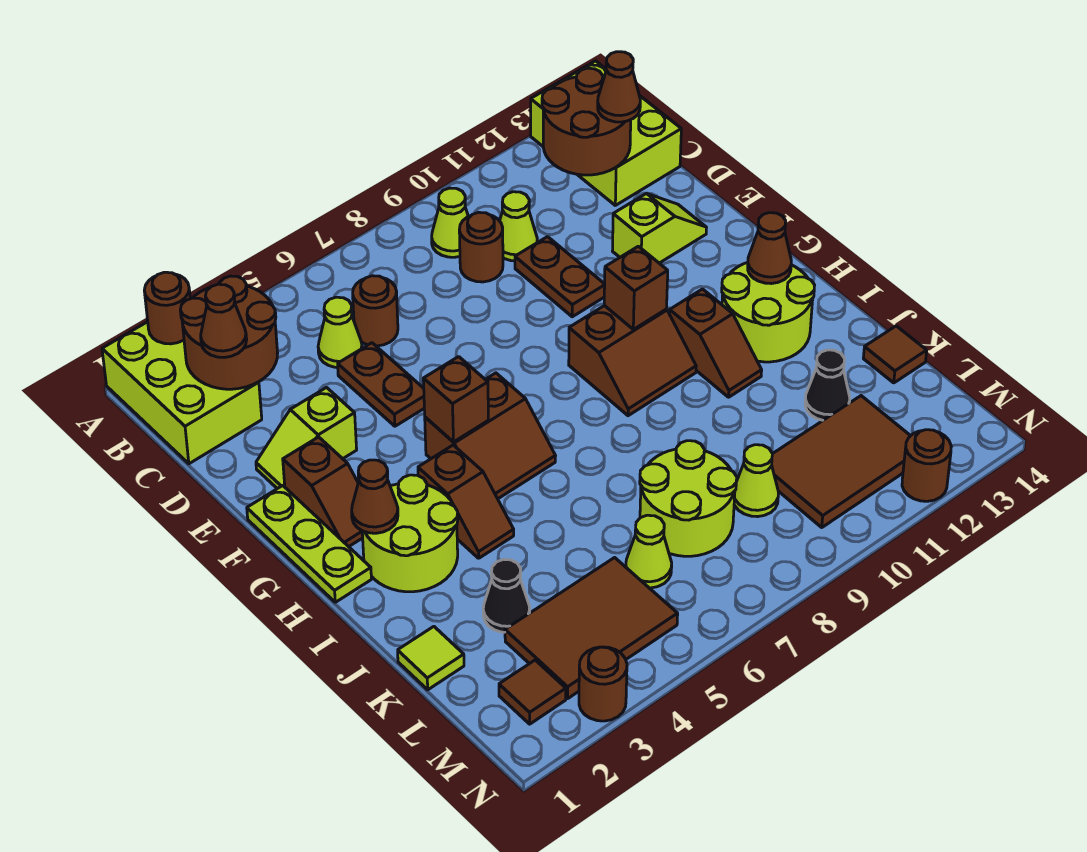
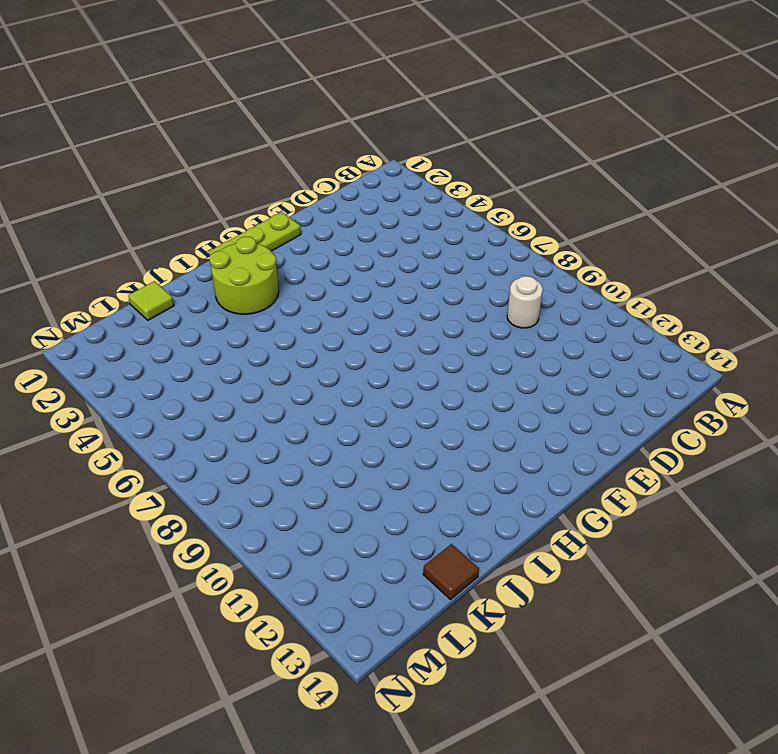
white 1x1 round brick [507,276,543,328] -> brown 1x1 round brick [459,212,503,282]
none -> lime 2x3 brick [102,322,262,464]
none -> lime 2x3 brick [531,61,681,205]
none -> lime 1x1 cone [432,188,468,257]
none -> lime 1x1 cone [318,297,362,368]

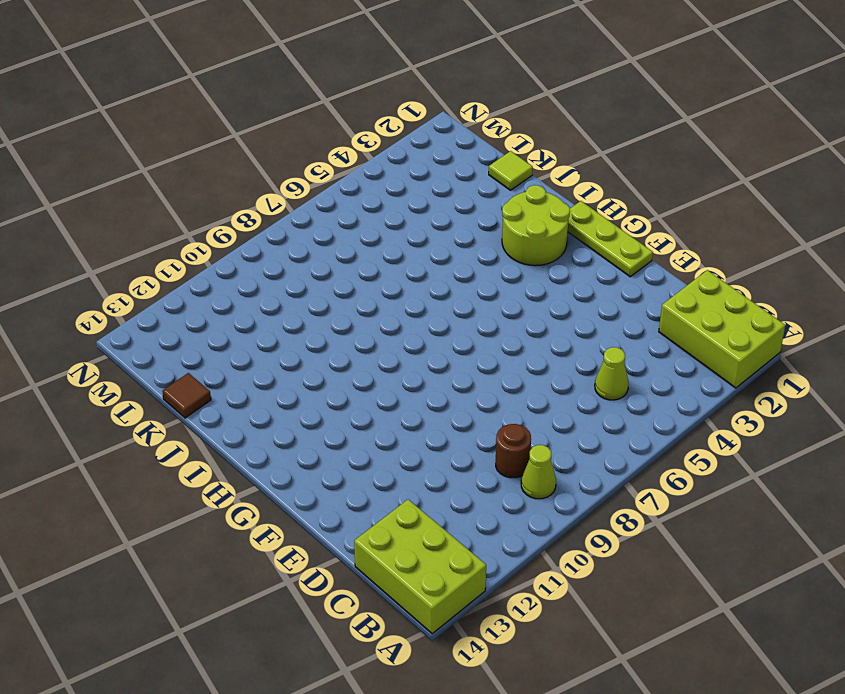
none -> brown 1x1 round brick [353,276,398,346]
none -> lime 1x1 cone [500,192,537,261]
none -> brown 1x2 plate [338,343,424,426]
none -> brown 1x2 plate [515,237,605,317]

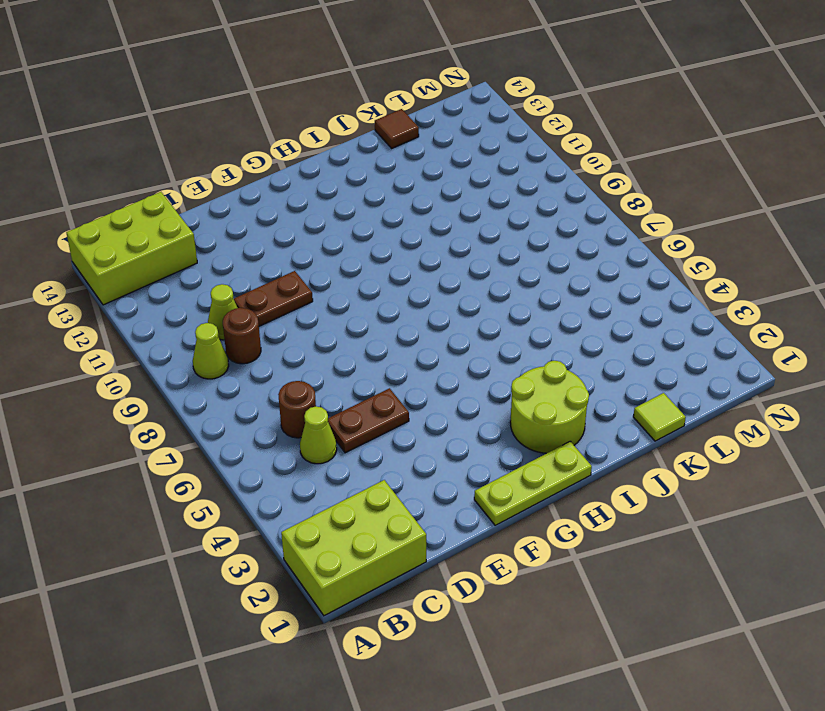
none -> lime 1x2 slope [256,388,357,489]
none -> lime 1x2 slope [613,194,707,263]
none -> brown 1x2 slope [283,437,363,547]
none -> brown 2x2 slope [425,373,555,499]

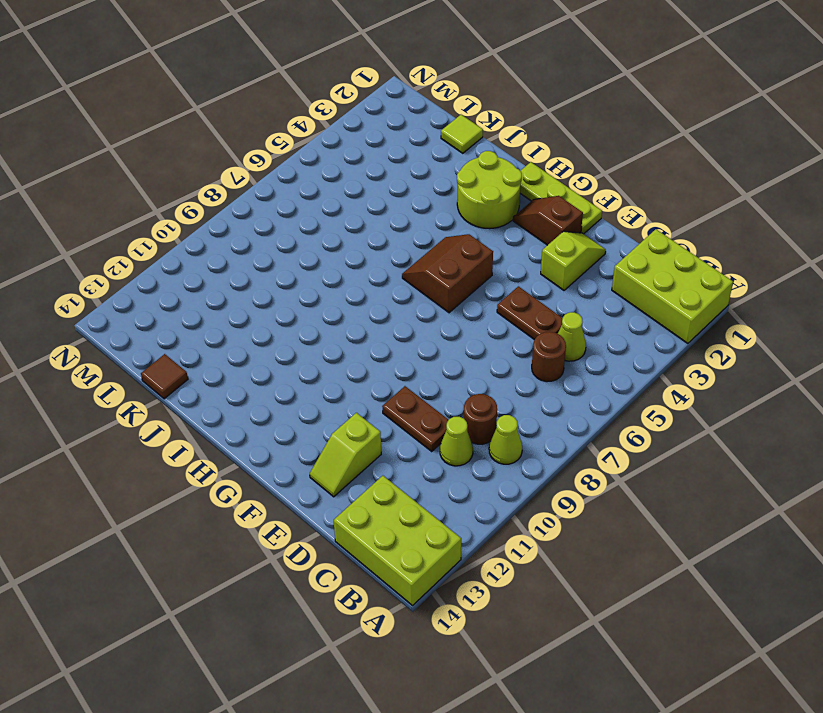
none -> brown 2x2 slope [569,306,696,416]
none -> brown 1x2 slope [418,445,514,558]
none -> brown 1x2 slope [670,289,762,397]
none -> lime 2x2 round brick [722,262,815,362]

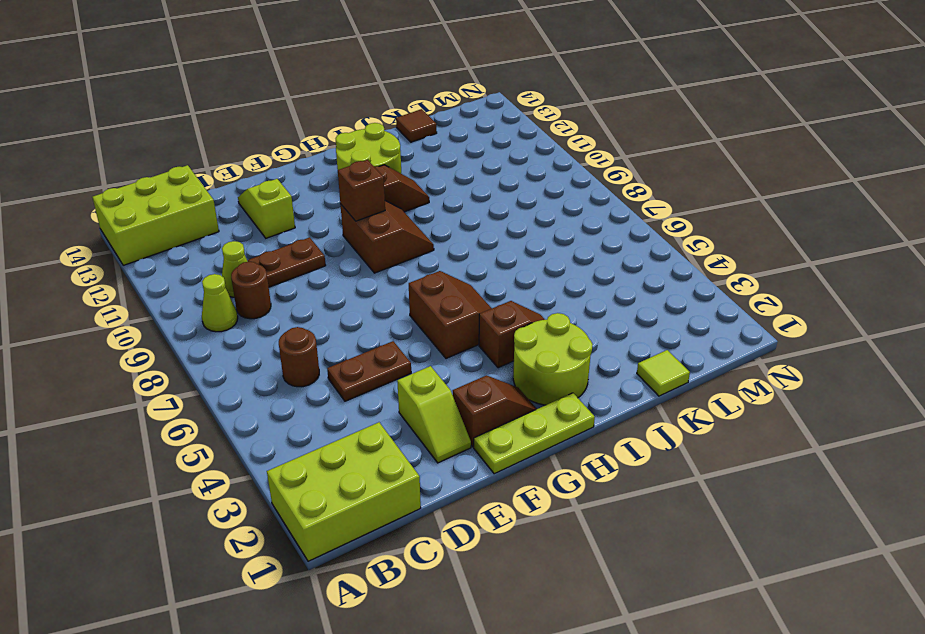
none -> lime 1x1 cone [318,297,362,368]
none -> black 1x1 cone [483,559,530,632]
none -> lime 2x2 round brick [640,441,737,556]
none -> black 1x1 cone [805,350,850,420]

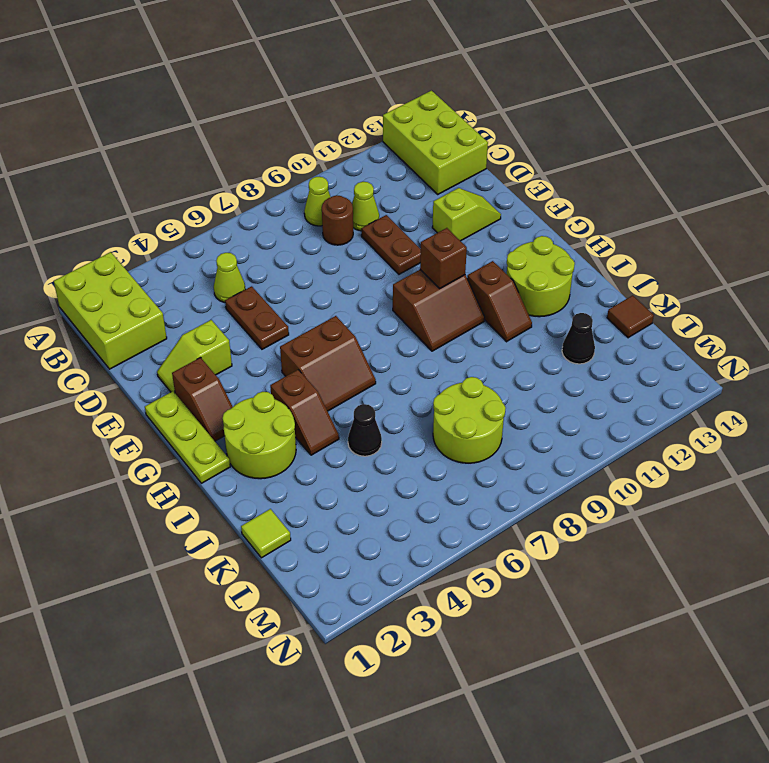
black 1x1 cone [348,404,382,456] -> black 1x1 cone moved to [483,559,530,632]
none -> brown 1x1 round brick [353,276,398,346]
none -> brown 2x3 tile [505,558,678,699]
none -> lime 1x1 cone [626,515,672,588]
none -> lime 1x1 cone [734,445,778,517]

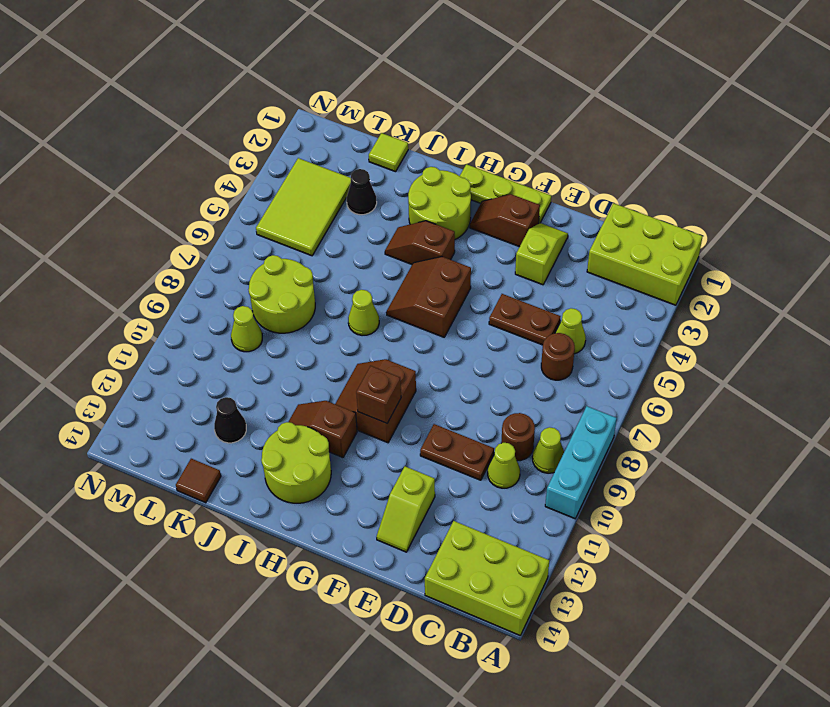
cyan 1x3 brick [545,406,617,519] -> none
lime 1x1 cone [348,290,379,336] -> lime 1x1 cone moved to [626,515,672,588]
lime 2x3 tile [256,158,351,256] -> brown 2x3 tile [505,558,678,699]
none -> brown 2x3 tile [772,396,910,527]
none -> brown 1x1 tile [499,660,566,724]
none -> brown 1x1 round brick [579,647,627,721]
none -> brown 1x1 round brick [902,430,951,501]

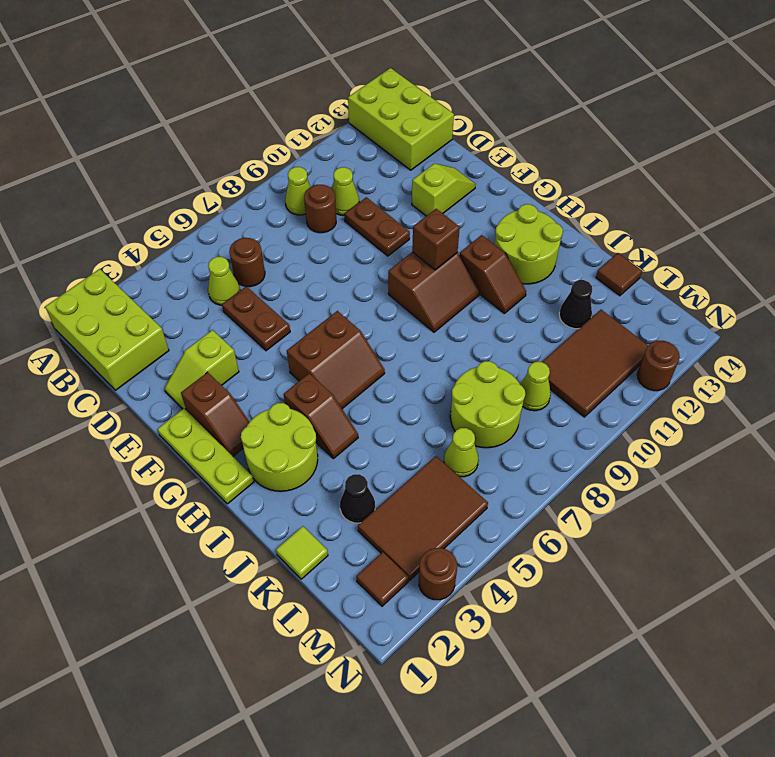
none -> brown 1x1 round brick [144,272,190,344]
none -> brown 2x2 round brick [180,276,278,389]
none -> brown 2x2 round brick [542,68,631,175]
none -> brown 1x1 brick [423,357,488,442]

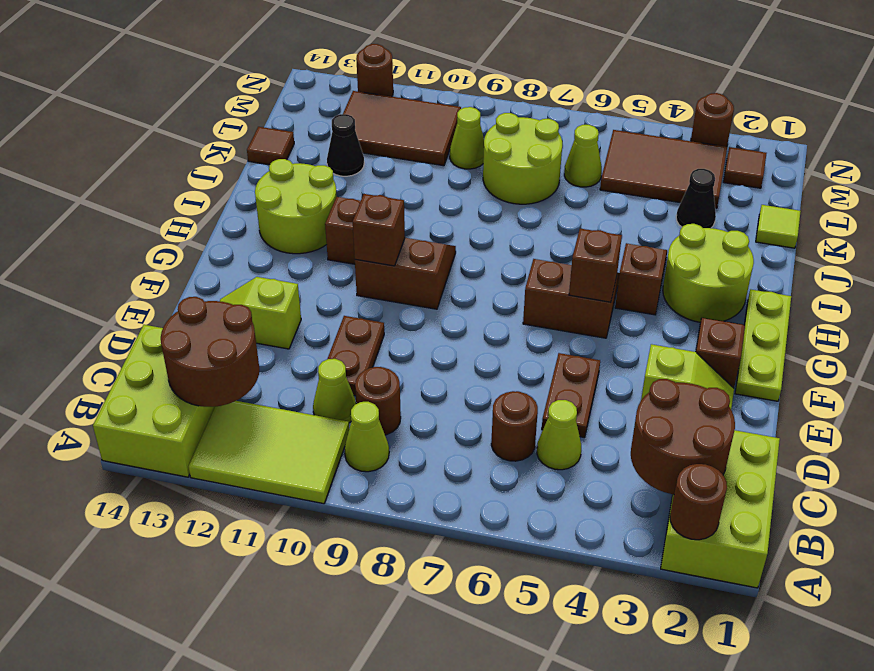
lime 2x3 tile [189,401,349,504] -> none
none -> brown 1x1 cone [352,460,398,533]
none -> brown 1x1 cone [748,213,791,284]
none -> brown 1x1 cone [201,284,247,358]
none -> brown 1x1 cone [598,52,640,122]

